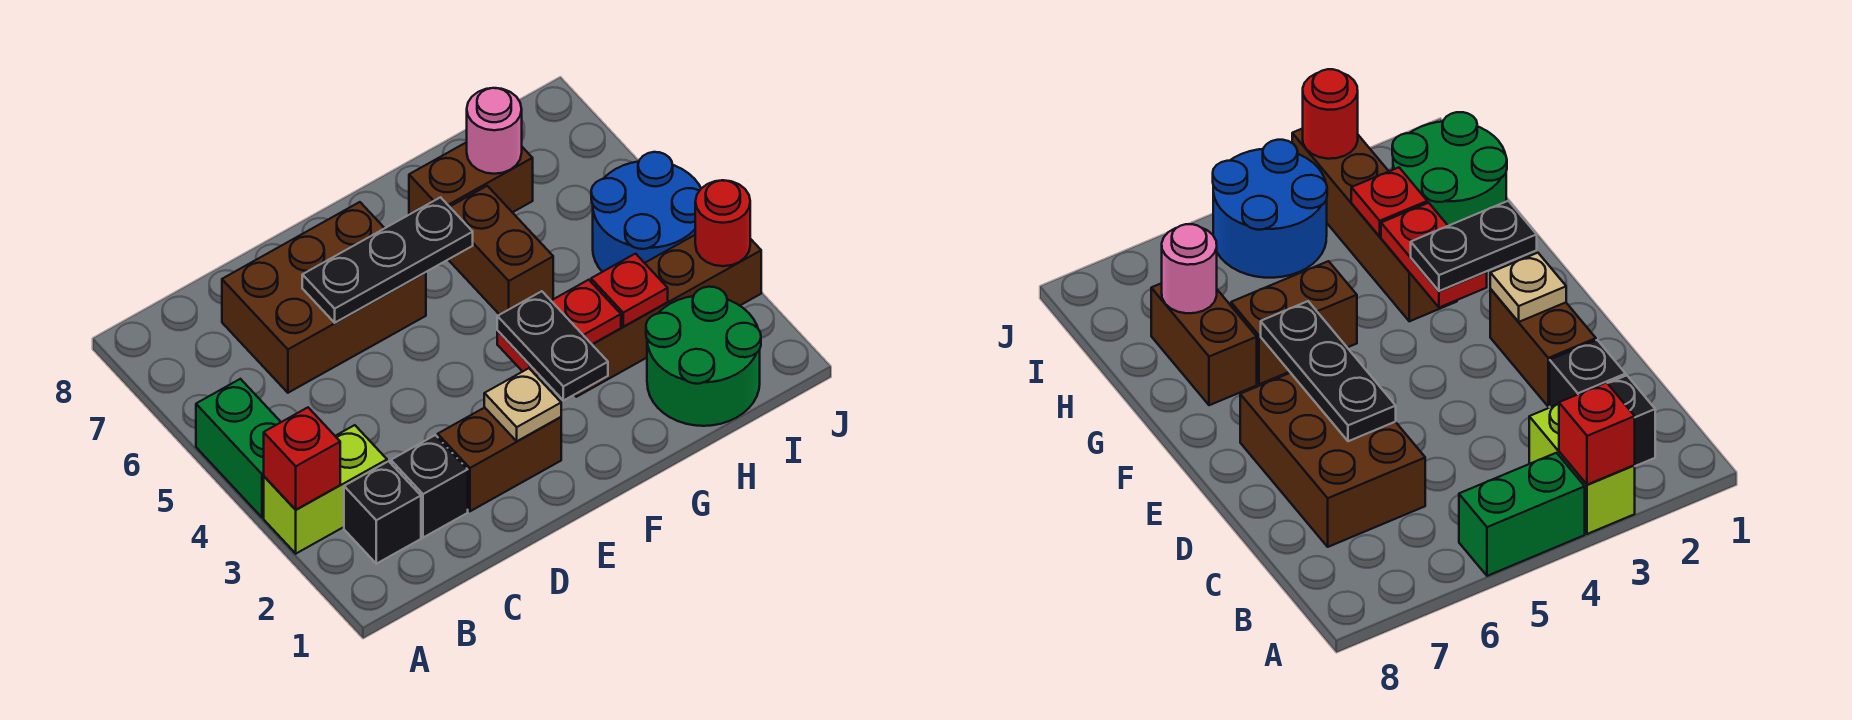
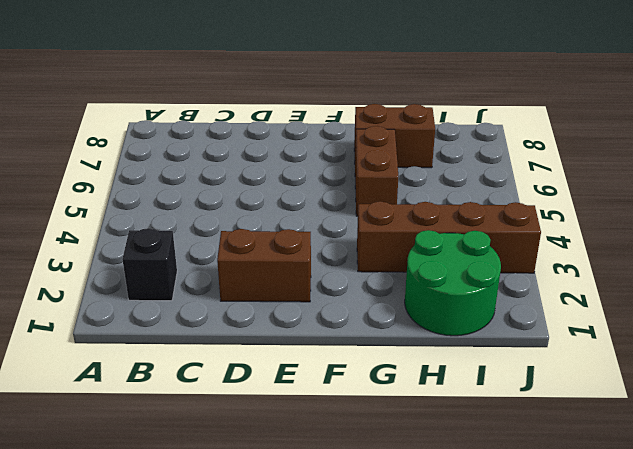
none -> lime 1x2 brick [264,425,387,554]
none -> green 1x2 brick [196,379,281,517]
none -> black 1x1 brick [391,435,468,538]

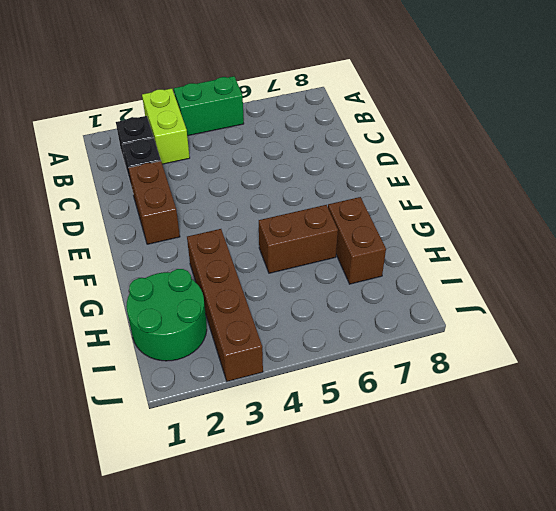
none -> brown 2x3 brick [222,202,426,393]
none -> blue 2x2 round brick [591,152,701,272]
none -> red 1x1 brick [264,408,340,510]

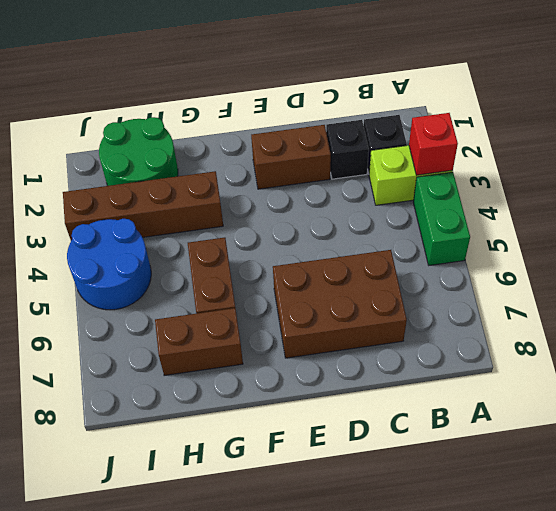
none -> black 1x3 plate [302,197,473,323]
none -> tan 1x1 plate [484,368,561,441]
none -> red 1x2 plate [497,280,621,375]

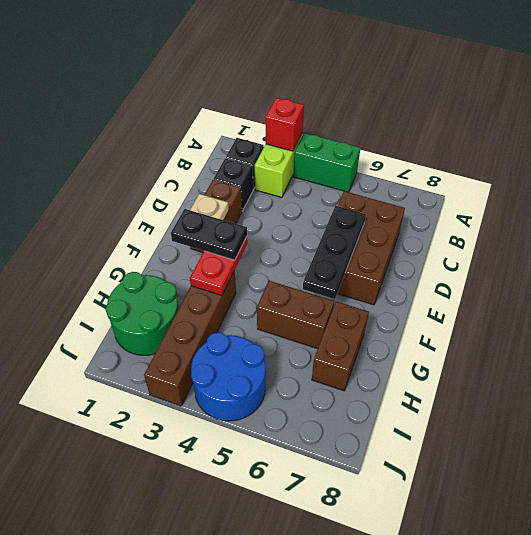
none -> red 1x1 plate [591,254,668,327]
none -> pink 1x1 round brick [467,88,522,174]
none -> red 1x1 round brick [695,180,750,266]

